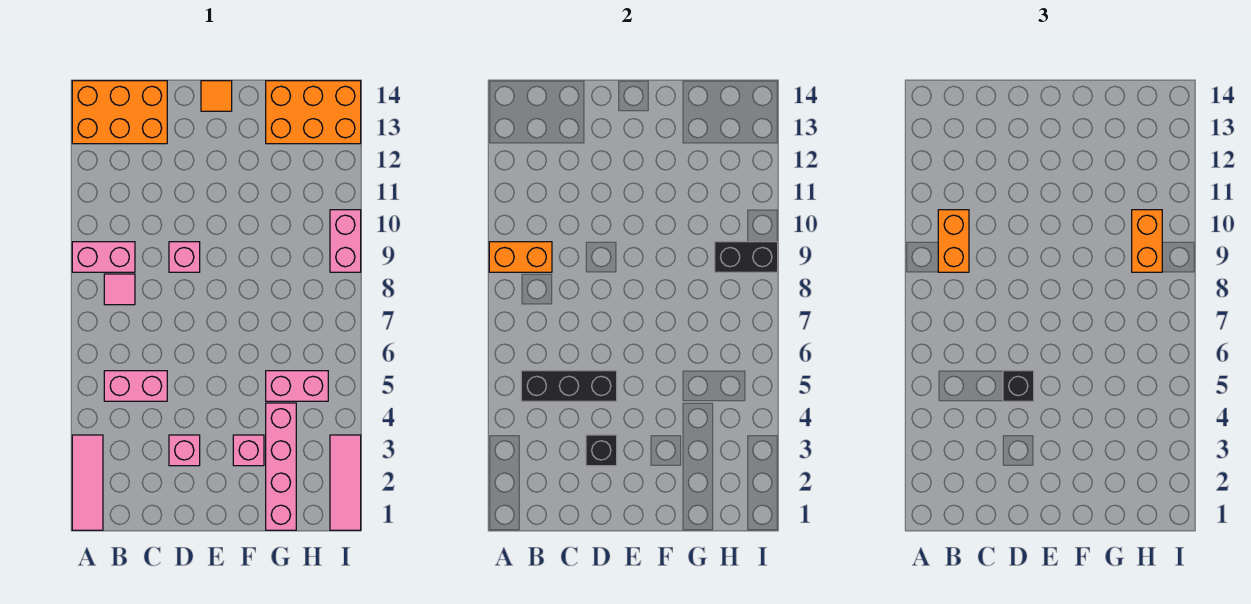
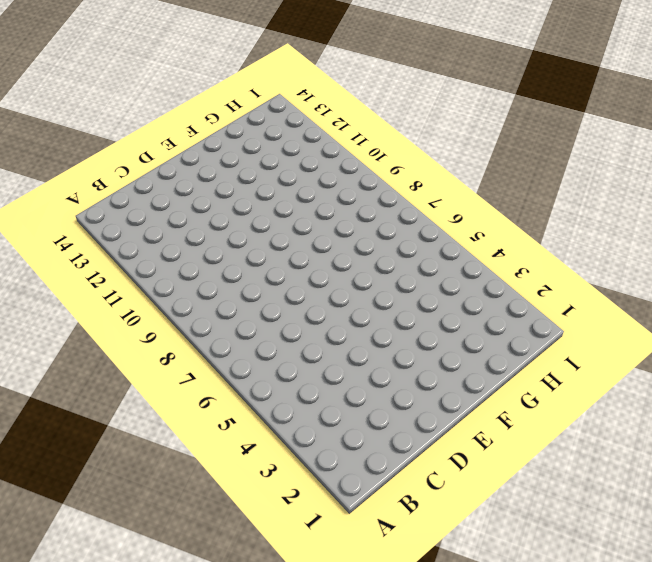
none -> pink 1x3 tile [72,435,103,530]
none -> pink 1x2 brick [72,242,135,272]
none -> orange 2x3 brick [72,81,167,144]

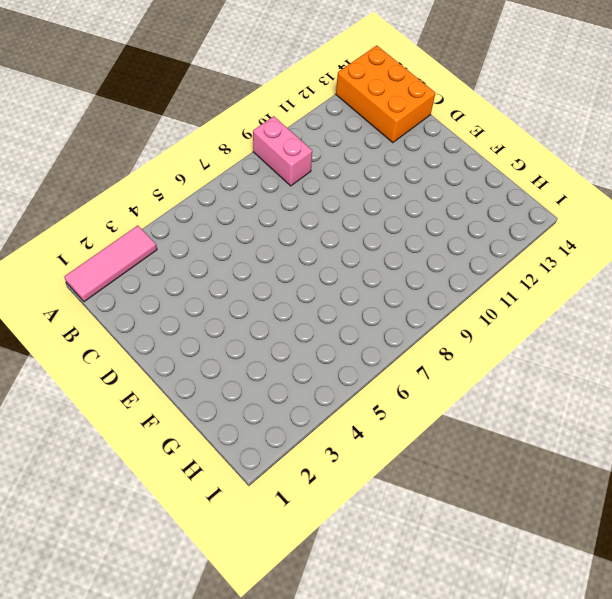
none -> pink 1x2 brick [104,371,167,401]
none -> pink 1x1 tile [104,274,135,305]
none -> pink 1x1 brick [169,435,200,466]

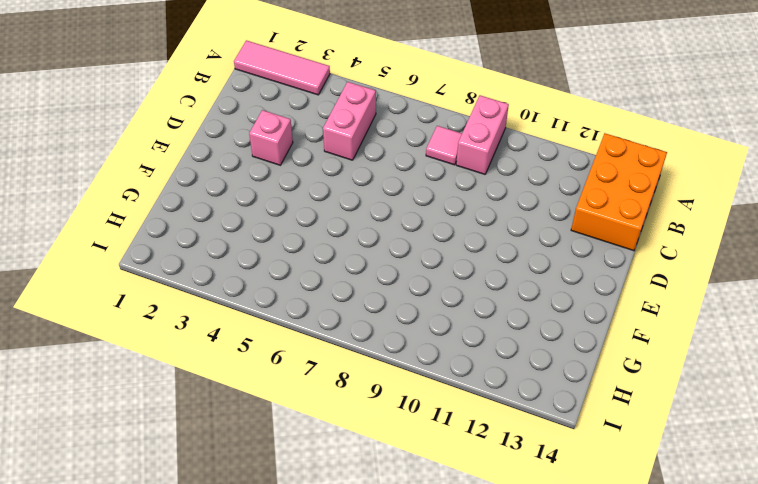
none -> pink 1x1 brick [169,242,200,272]
none -> orange 1x1 tile [201,81,232,111]
none -> pink 1x1 brick [233,435,264,466]

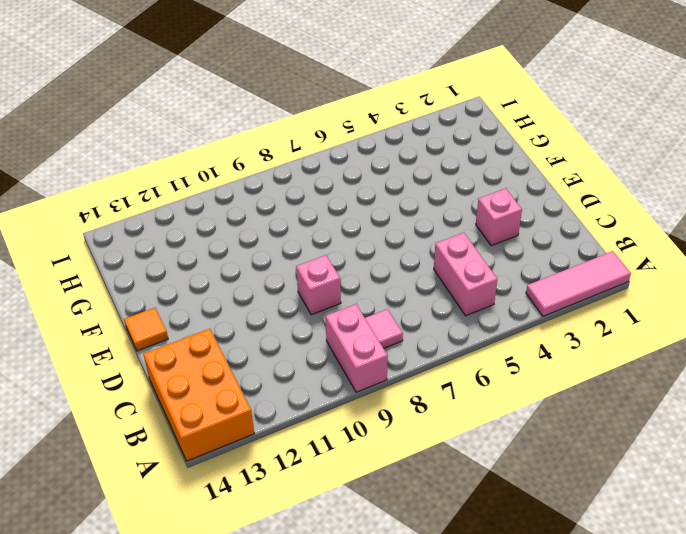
none -> pink 1x1 brick [233,435,264,466]
none -> pink 1x4 brick [266,403,296,530]
none -> pink 1x2 brick [266,371,328,401]

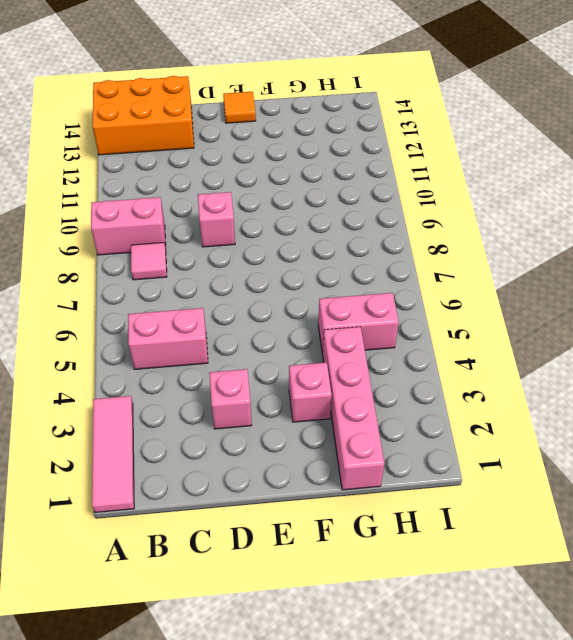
none -> orange 2x3 brick [266,81,361,144]
none -> pink 1x3 tile [330,435,361,530]
none -> pink 1x2 brick [330,210,361,272]

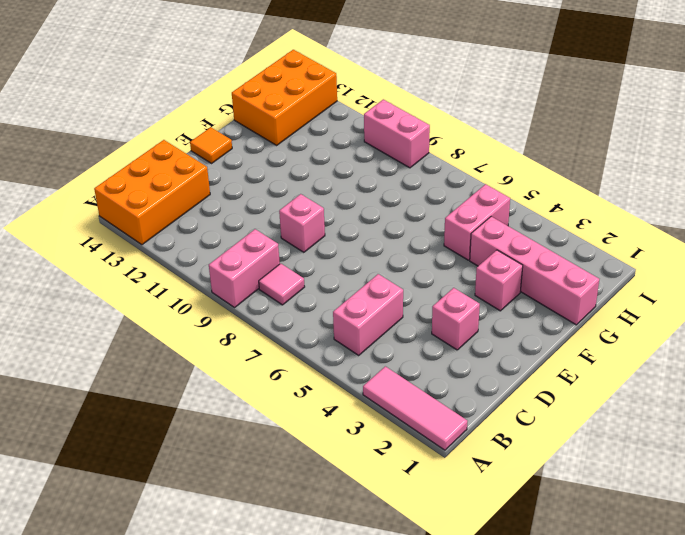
none -> pink 1x3 tile [330,435,361,530]
none -> orange 1x2 brick [489,242,552,272]
none -> black 1x3 brick [521,371,617,401]

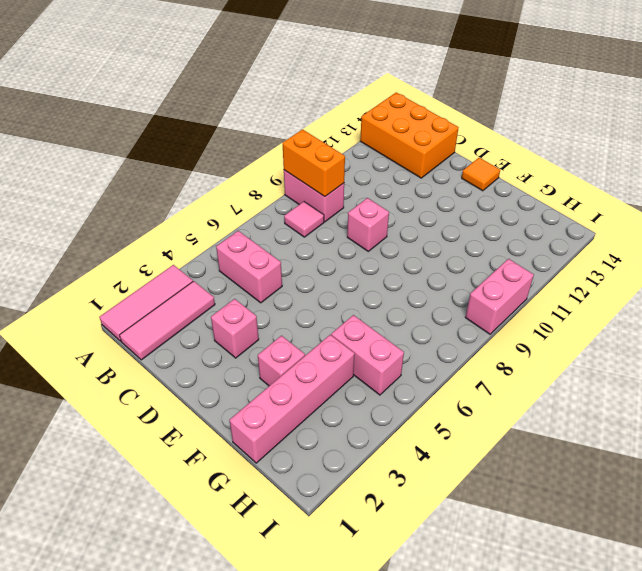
pink 1x3 tile [120,281,215,360] -> pink 1x3 tile moved to [330,435,361,530]
none -> orange 2x3 brick [266,81,361,144]
none -> black 1x3 brick [521,371,617,401]
none -> black 1x1 brick [586,435,617,466]

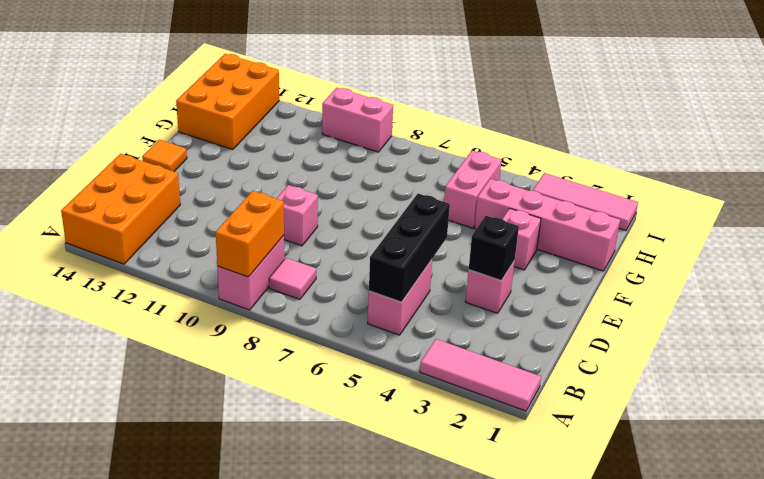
none -> black 1x2 brick [715,242,778,272]
none -> orange 1x2 brick [938,210,969,272]
none -> black 1x1 brick [1003,371,1034,401]

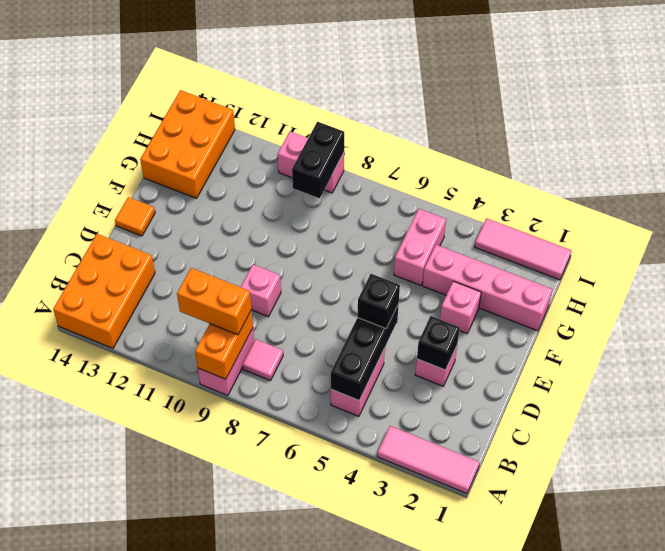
none -> orange 1x2 brick [1132,210,1162,272]

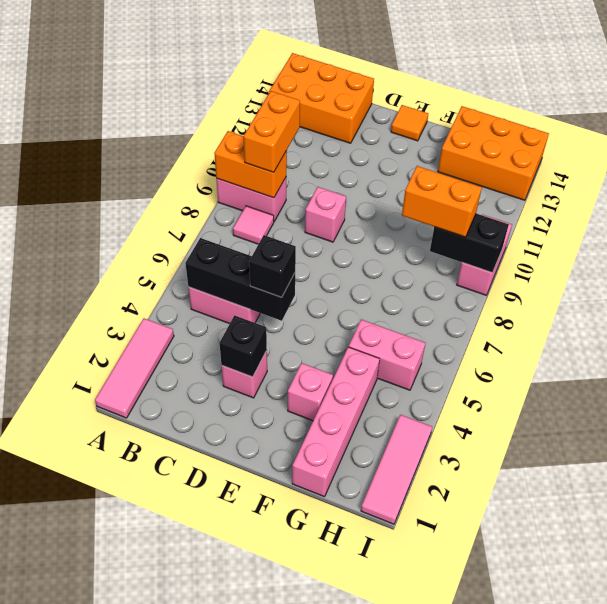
orange 1x2 brick [402,166,482,237] -> orange 1x2 brick turned to [1132,210,1162,272]

